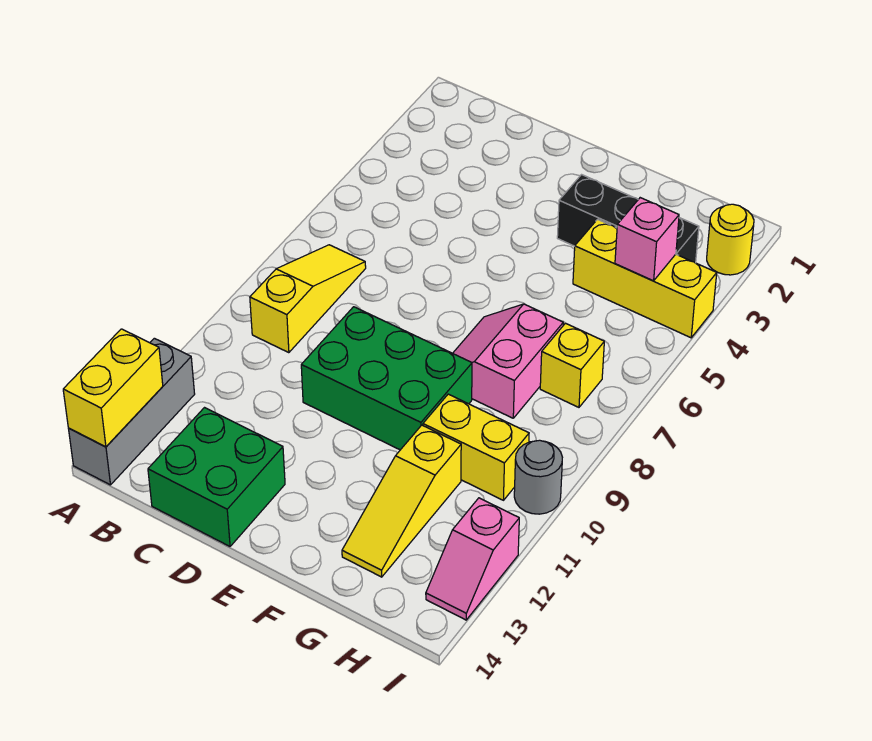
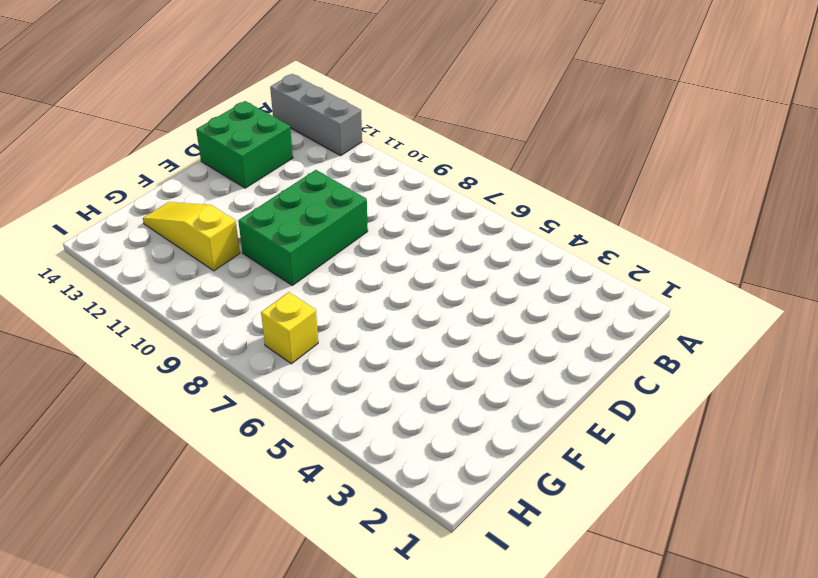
none -> yellow 1x3 slope [250,245,366,353]
none -> black 1x3 brick [557,175,699,263]
none -> pink 2x2 slope [453,304,563,418]

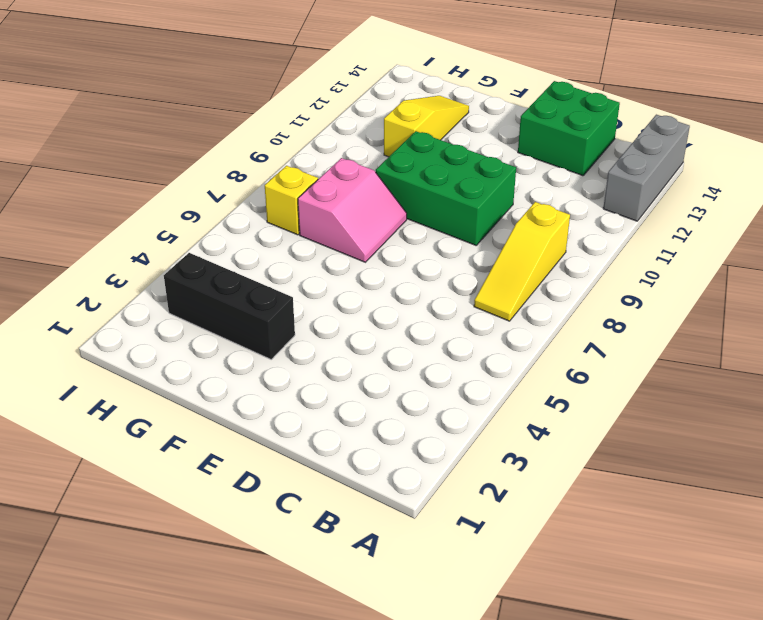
none -> yellow 1x3 brick [573,219,717,338]
none -> yellow 1x2 brick [423,394,529,500]
none -> yellow 1x1 round brick [707,204,754,275]

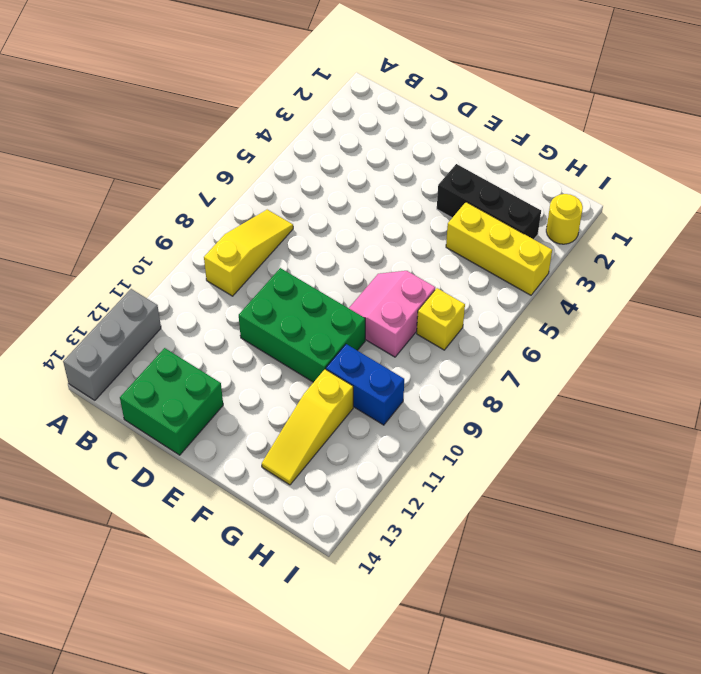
blue 1x2 brick [326,344,404,425] -> yellow 1x2 brick [423,394,529,500]
none -> grey 1x1 round brick [514,440,562,514]
none -> pink 1x2 slope [426,498,519,620]
none -> yellow 1x2 brick [63,329,163,447]

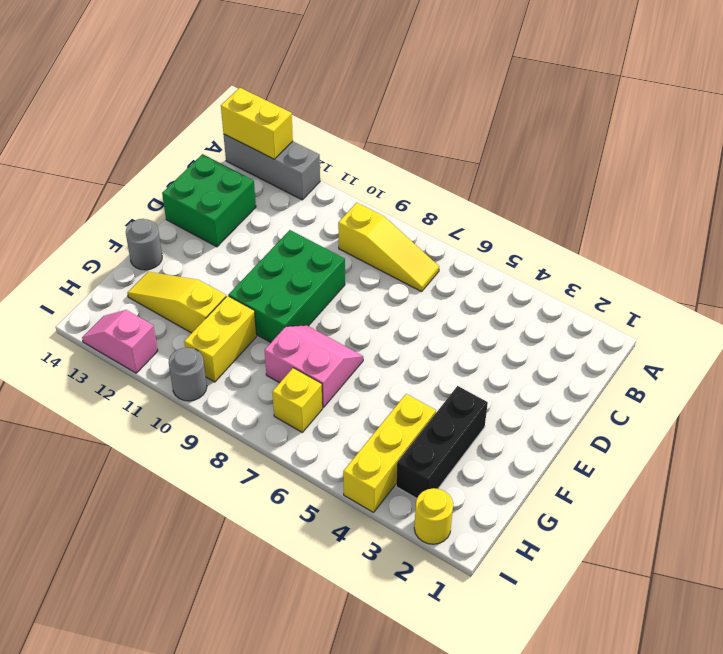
grey 1x1 round brick [126,219,162,270] -> none
none -> pink 1x1 brick [615,198,679,281]

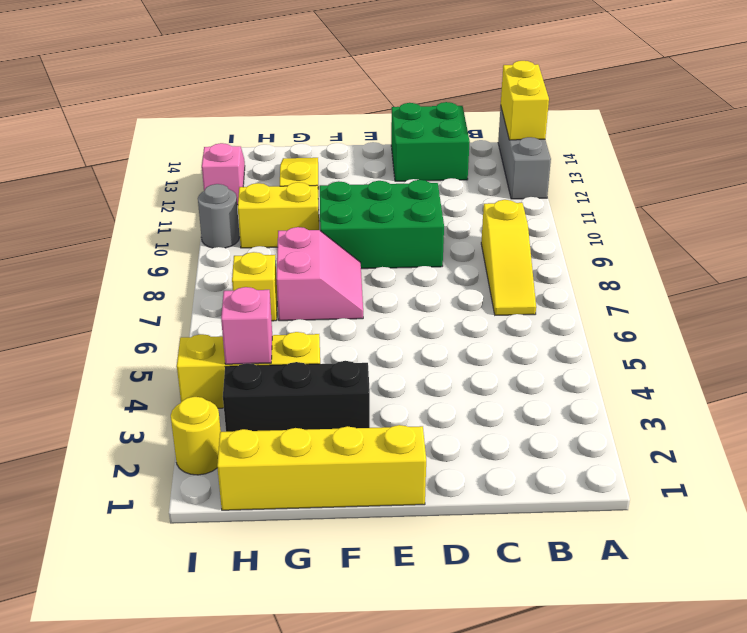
yellow 1x4 brick [217,425,426,510] -> none

